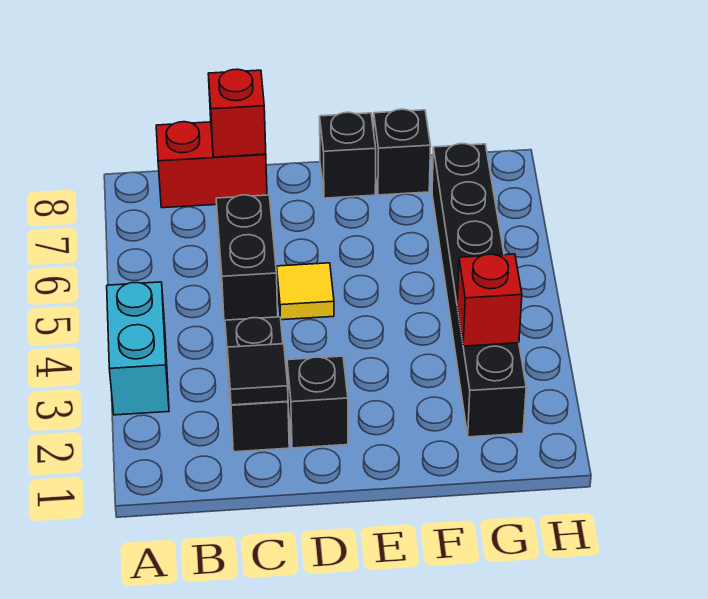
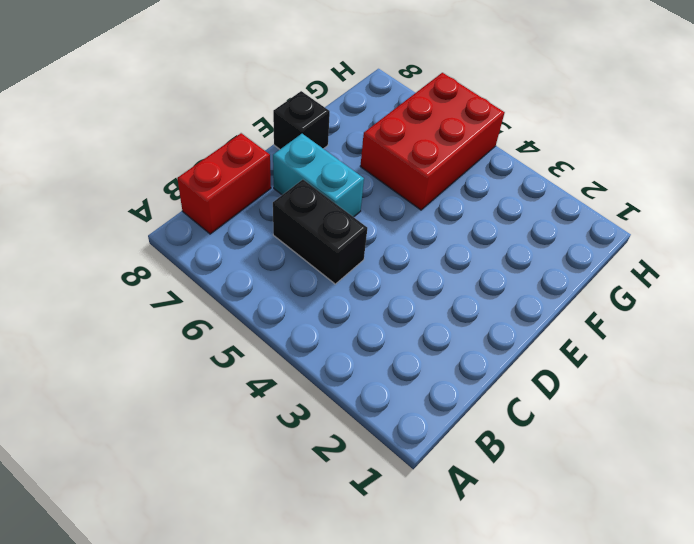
cyan 1x2 brick [273,134,364,217] -> cyan 1x2 brick moved to [107,282,169,415]
red 2x3 brick [360,73,505,210] -> black 1x6 brick [432,144,526,437]
none -> black 1x2 brick [225,317,289,452]
none -> black 1x1 brick [287,356,348,448]
none -> yellow 1x1 tile [277,263,334,320]

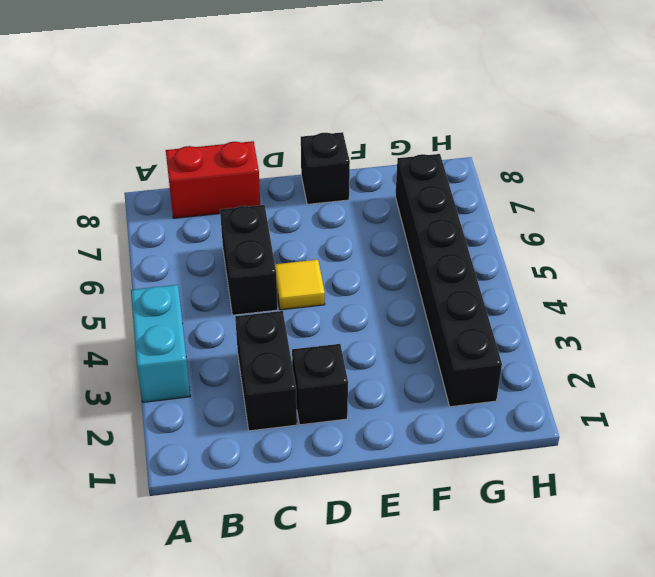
none -> black 1x1 brick [374,109,431,195]
none -> black 1x1 tile [227,344,288,405]
none -> red 1x1 brick [208,69,266,157]

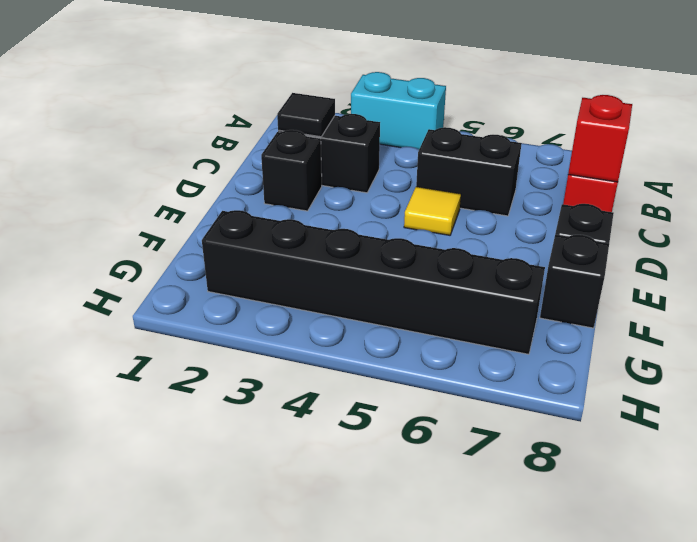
none -> red 1x1 brick [457,254,522,346]

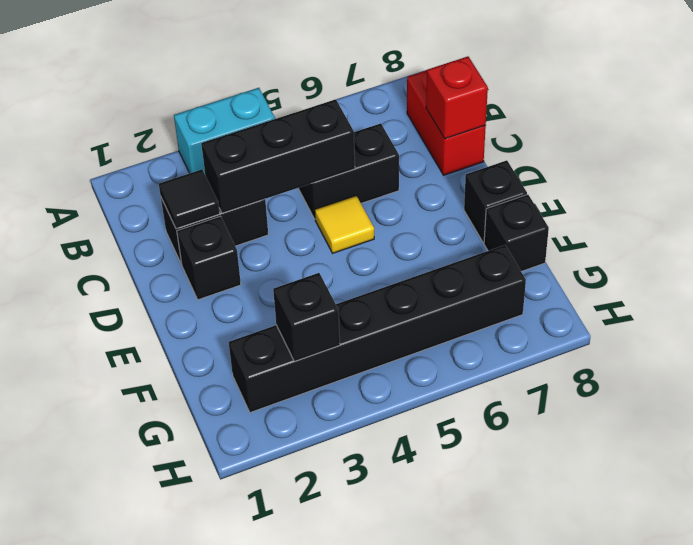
black 1x3 brick [201,99,355,213] -> none
black 1x1 brick [273,273,340,361] -> red 1x1 brick [457,254,522,346]

